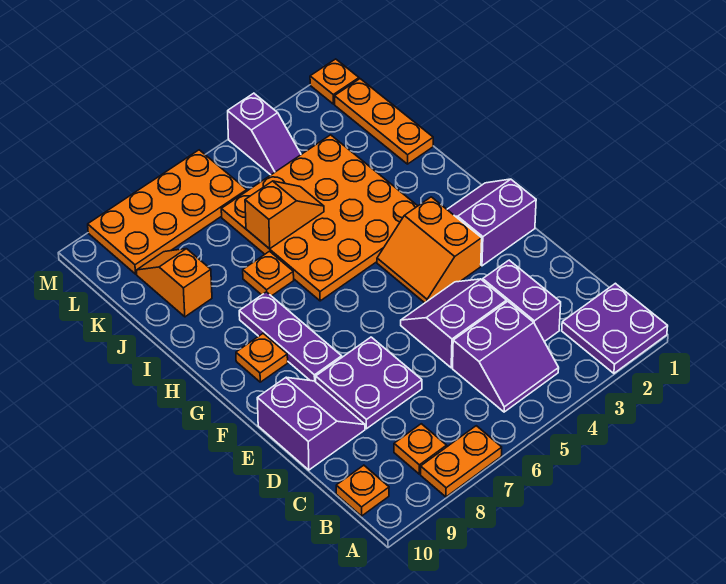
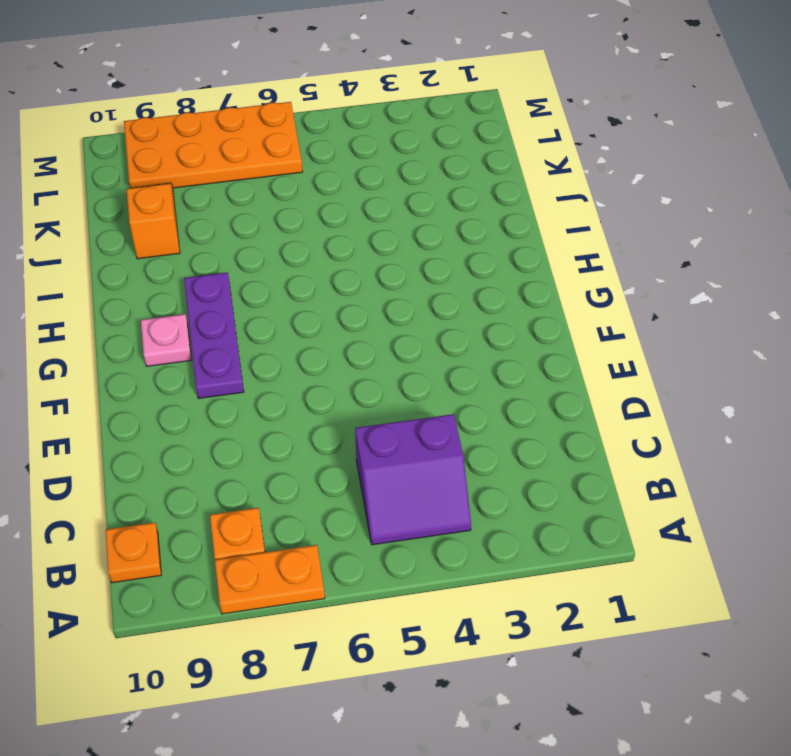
pink 1x1 plate [141,314,191,366] -> orange 1x1 plate [236,333,288,382]
none -> purple 2x2 plate [562,283,668,373]
none -> purple 1x2 brick [483,260,561,342]
none -> purple 2x2 slope [401,279,507,368]

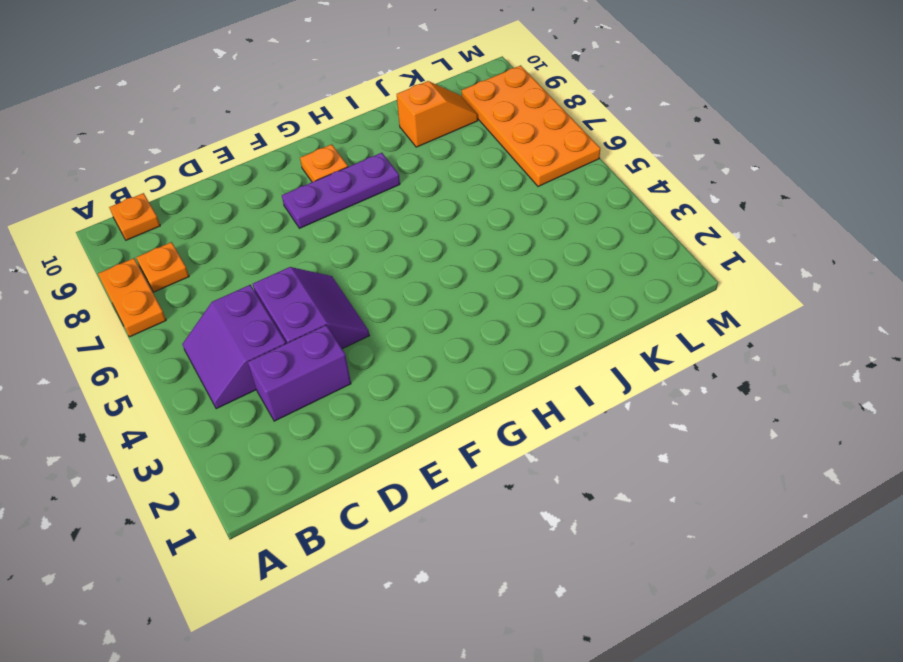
none -> purple 2x2 plate [562,283,668,373]
none -> purple 2x2 plate [316,337,422,429]
none -> purple 2x2 slope [257,377,365,470]

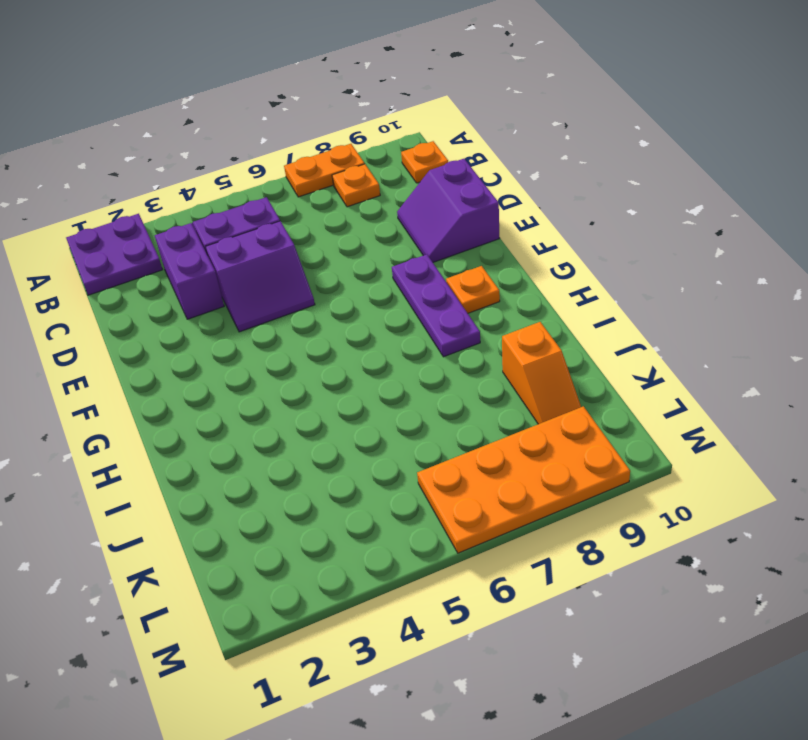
none -> purple 2x2 plate [316,337,422,429]
none -> purple 2x2 slope [447,179,536,266]
none -> orange 2x2 slope [377,197,482,303]

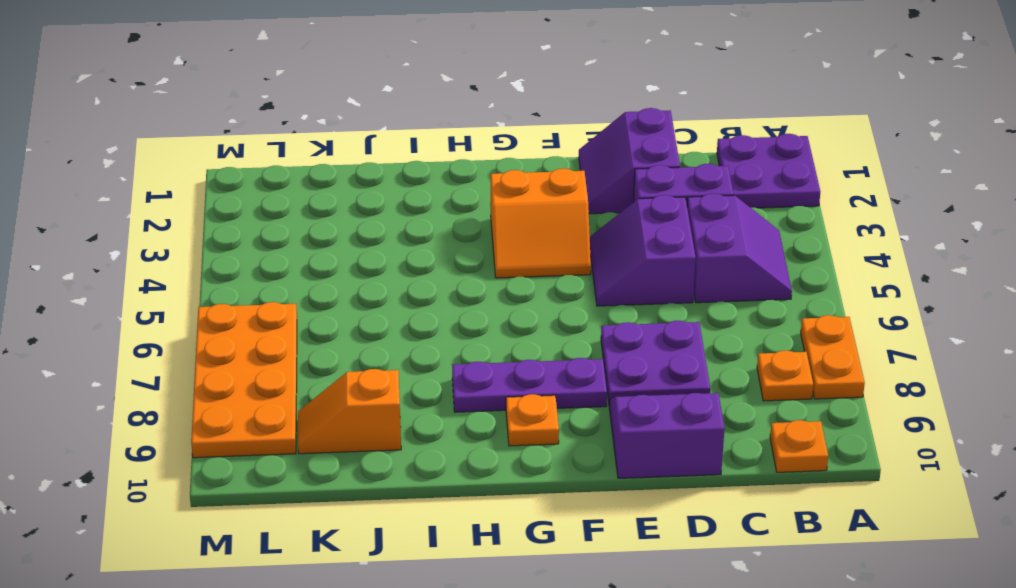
purple 2x2 slope [579,108,680,214] -> purple 2x2 slope moved to [447,179,536,266]
none -> orange 4x4 plate [221,135,417,301]
none -> orange 1x1 plate [243,251,294,296]
none -> orange 1x3 plate [335,79,433,164]

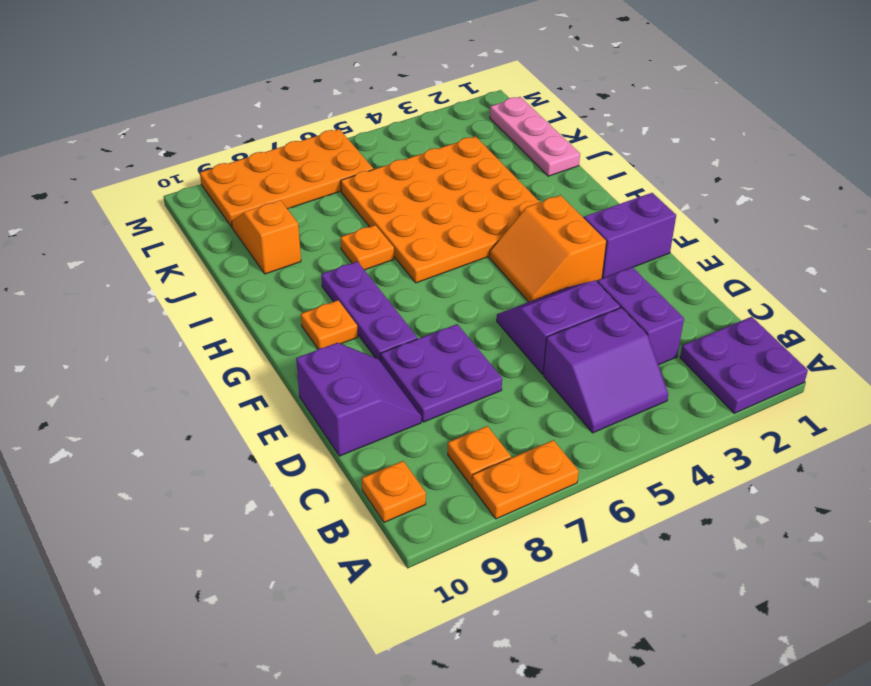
pink 1x3 plate [490,97,580,176] -> orange 1x3 plate [335,79,433,164]
none -> purple 1x2 slope [228,93,301,175]
none -> orange 1x1 plate [310,59,359,104]
none -> orange 1x2 slope [245,181,324,249]

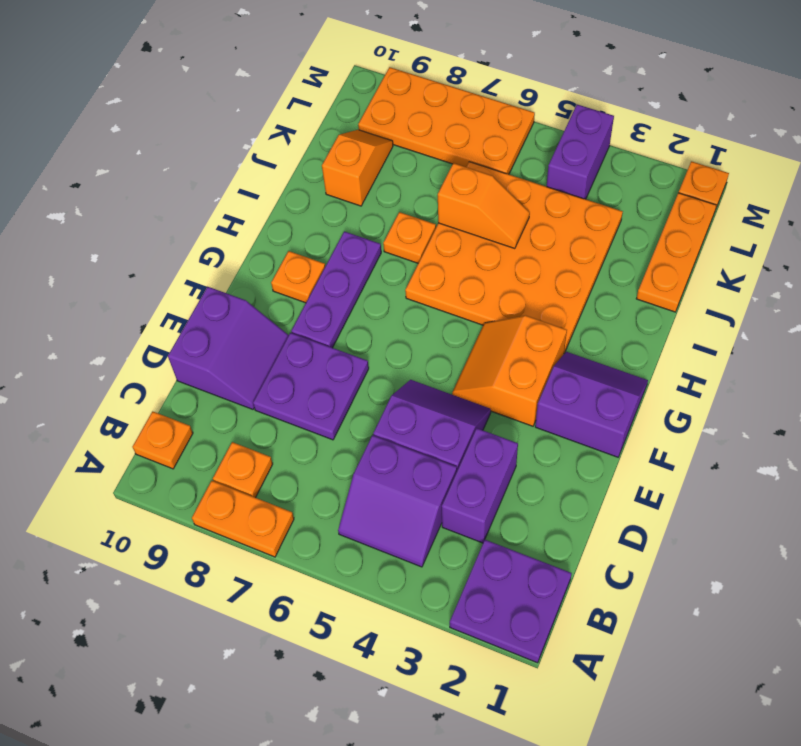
purple 1x2 brick [547,104,614,199] -> purple 1x2 slope [228,93,301,175]

